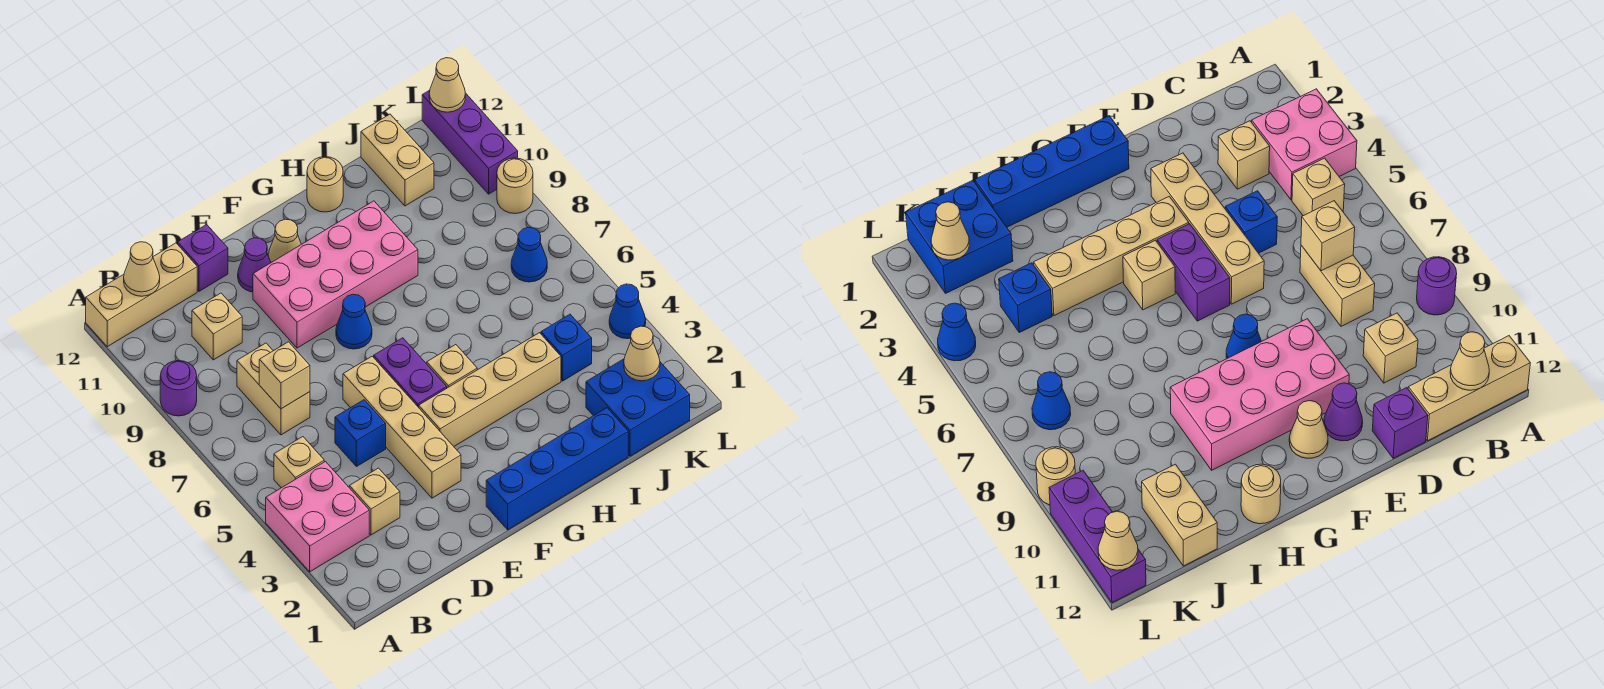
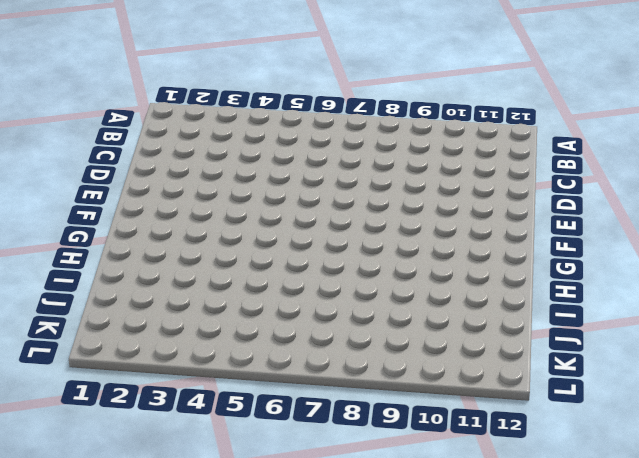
none -> pink 2x2 brick [266,462,369,572]
none -> purple 1x1 round brick [160,361,197,416]
none -> tan 1x3 brick [86,243,197,347]
none -> tan 1x1 brick [274,437,324,488]

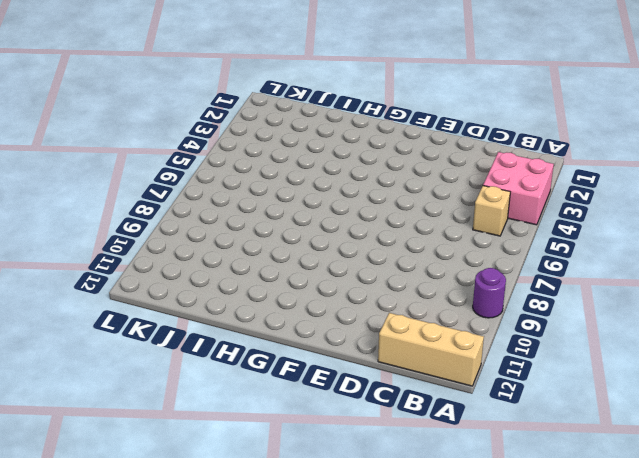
none -> tan 1x1 brick [349,468,400,535]
none -> tan 1x2 brick [237,343,310,435]
none -> tan 1x1 brick [192,293,242,360]
none -> blue 1x1 brick [335,400,386,467]

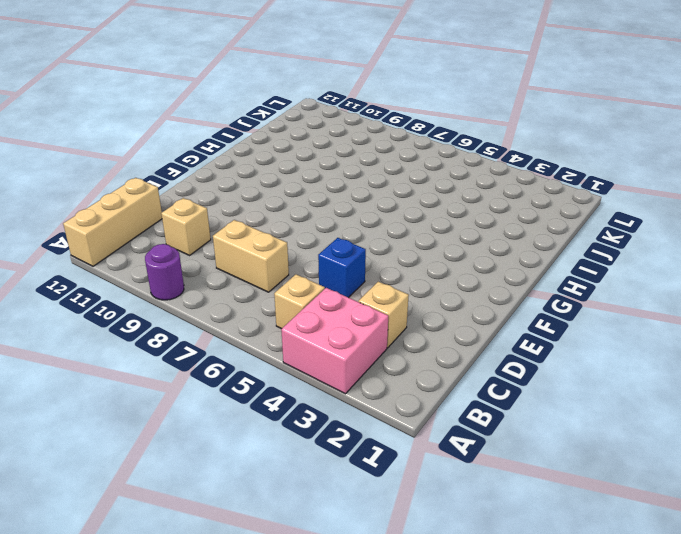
none -> purple 1x1 brick [178,225,228,291]
none -> tan 1x4 brick [343,356,461,498]
none -> pink 2x4 brick [253,201,418,348]
none -> purple 1x1 cone [238,238,271,292]

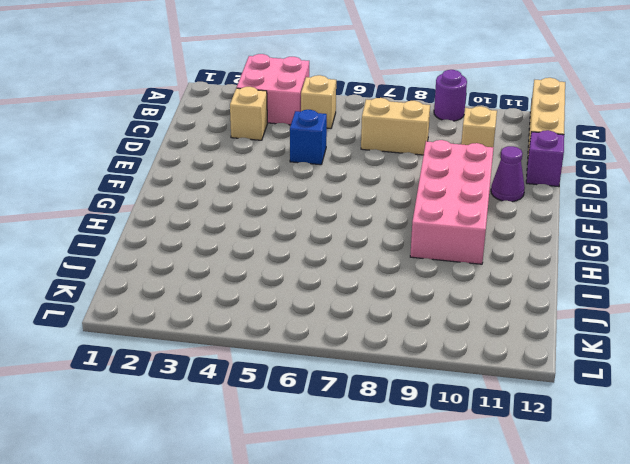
none -> tan 1x4 brick [343,356,461,498]
none -> blue 1x4 brick [486,408,628,530]
none -> tan 1x4 brick [419,333,561,446]
none -> purple 1x2 brick [374,338,447,407]

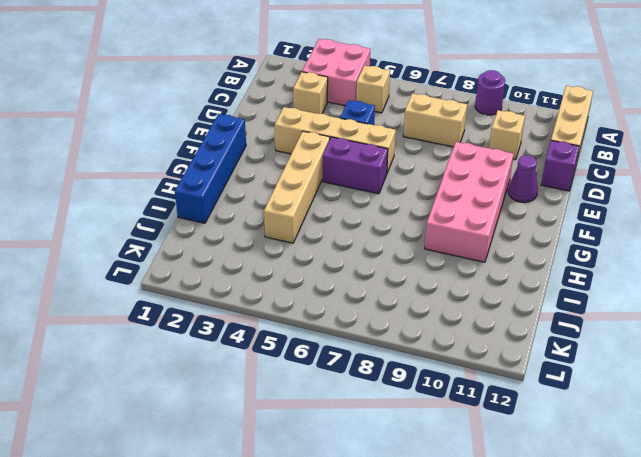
none -> blue 1x1 cone [336,294,372,349]
none -> tan 1x1 cone [268,219,301,262]
none -> tan 1x1 brick [427,345,477,388]
none -> tan 1x1 round brick [307,157,343,212]

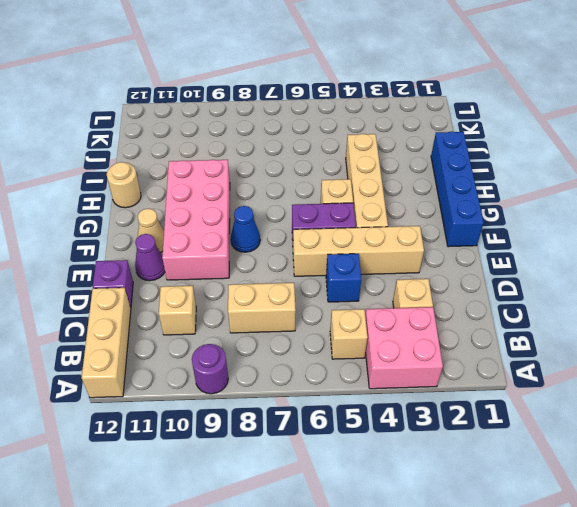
none -> blue 2x2 brick [586,359,690,456]
none -> blue 1x1 brick [541,314,592,381]
none -> tan 1x2 brick [361,114,434,206]
none -> blue 1x1 cone [511,227,547,282]

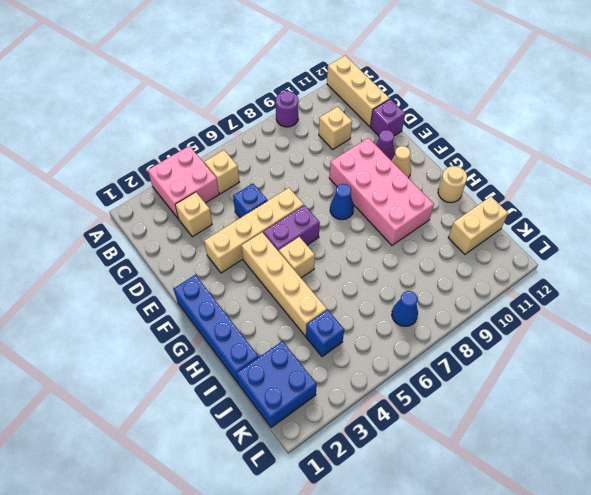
none -> tan 1x2 brick [237,343,310,435]
none -> blue 1x1 cone [609,284,646,339]
none -> tan 1x1 round brick [497,158,533,214]
none -> purple 1x3 brick [422,90,518,194]

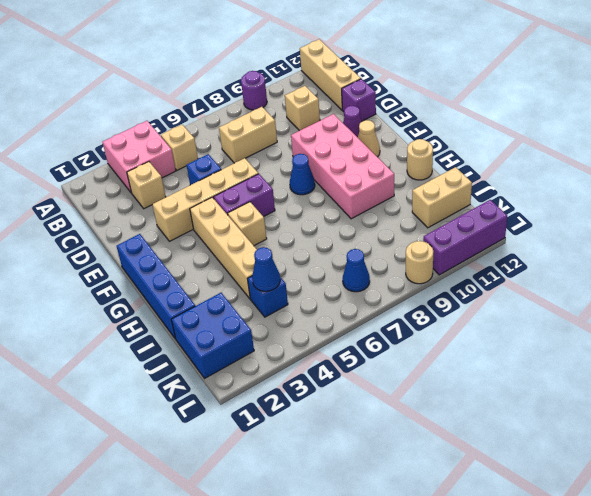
blue 1x1 cone [252,247,280,291] -> blue 1x1 cone moved to [609,284,646,339]
none -> tan 1x1 cone [124,242,160,296]
none -> tan 1x1 brick [259,342,310,409]
none -> tan 1x1 cone [624,326,660,381]
none -> tan 1x1 cone [429,58,466,112]

